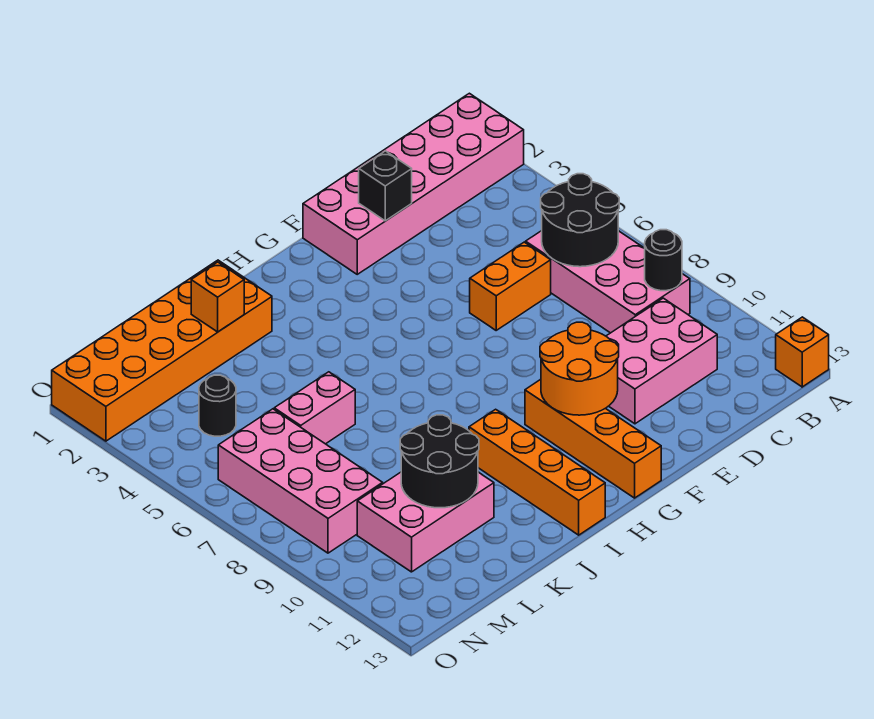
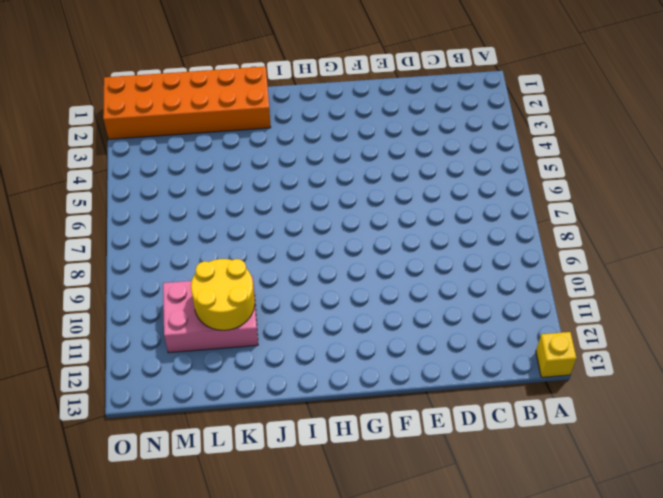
yellow 1x1 brick [536,332,577,377] -> orange 1x1 brick [776,317,829,387]
yellow 2x2 round brick [191,259,255,330] -> black 2x2 round brick [400,415,479,508]
none -> pink 2x6 brick [303,93,524,274]
none -> pink 2x4 brick [526,231,690,333]
none -> pink 2x3 brick [606,298,717,424]

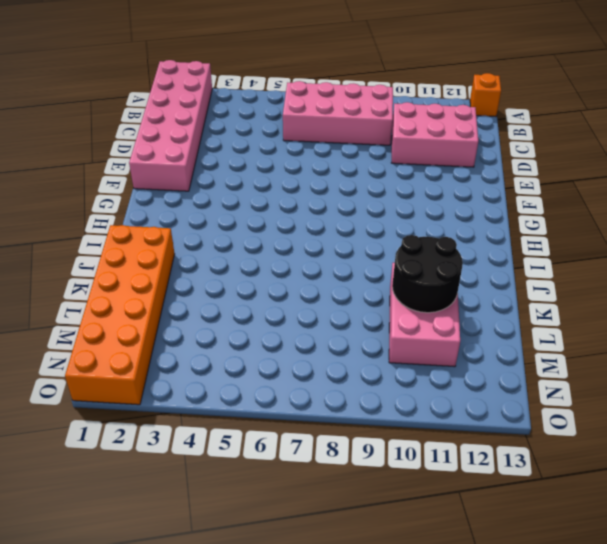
pink 2x3 brick [392,102,478,167] -> pink 2x3 brick turned to [606,298,717,424]
none -> orange 1x2 brick [470,242,551,330]
none -> orange 1x4 brick [525,379,661,498]
none -> orange 1x4 brick [469,409,605,535]

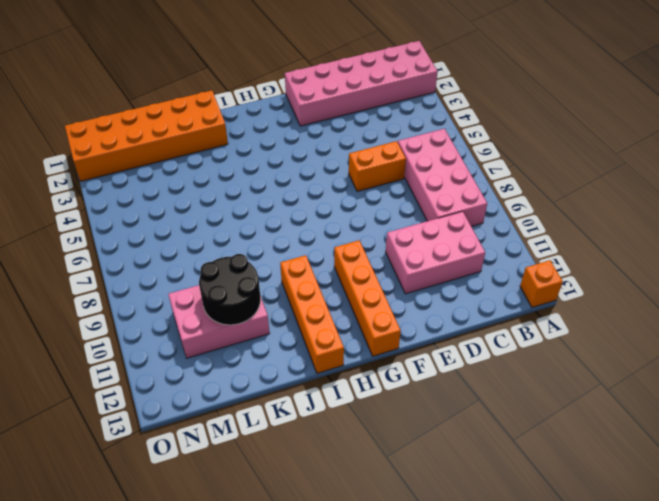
none -> pink 1x2 brick [274,372,355,444]
none -> black 1x1 round brick [199,375,236,436]
none -> pink 2x4 brick [218,409,383,553]

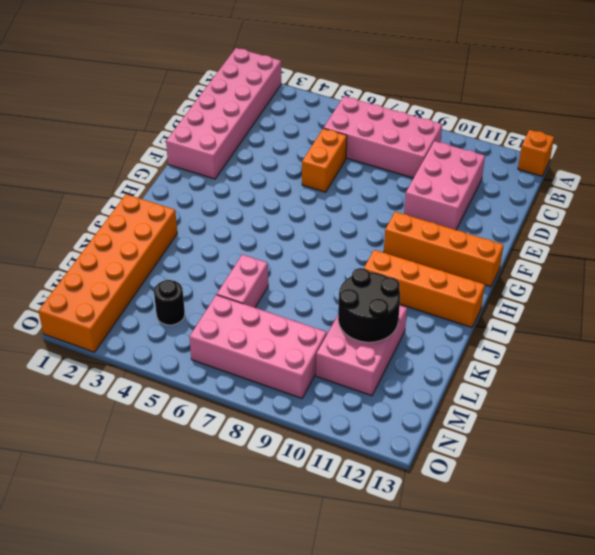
none -> black 2x2 round brick [541,174,619,267]
none -> black 1x1 round brick [644,230,682,291]
none -> black 1x1 brick [359,151,412,221]

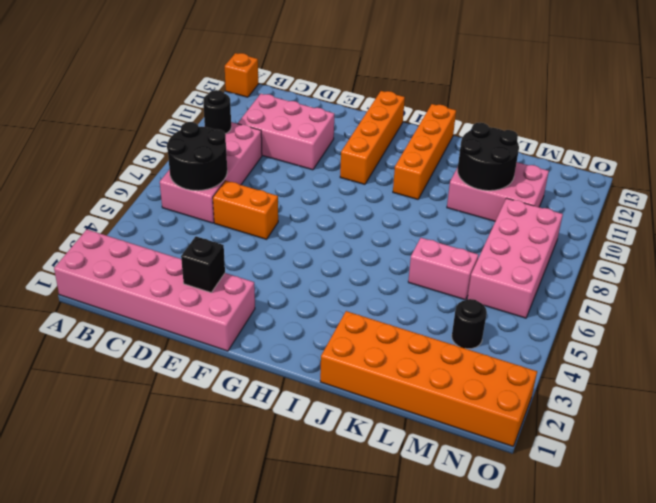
none -> orange 2x2 round brick [540,322,619,415]
none -> orange 1x1 brick [191,262,244,332]

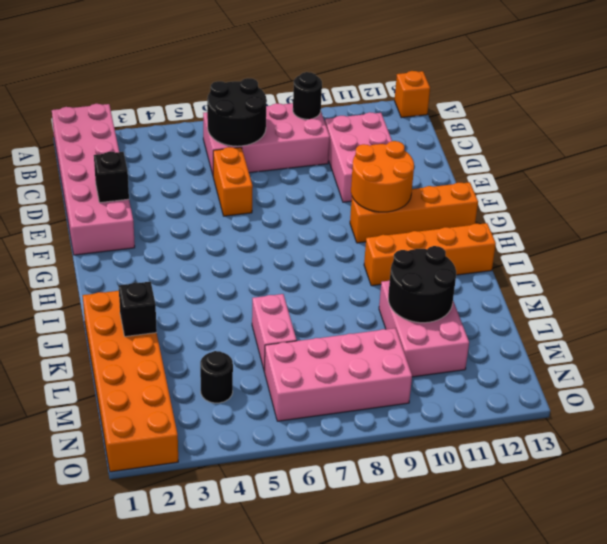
black 1x1 brick [119,282,157,337] -> orange 1x1 brick [191,262,244,332]

